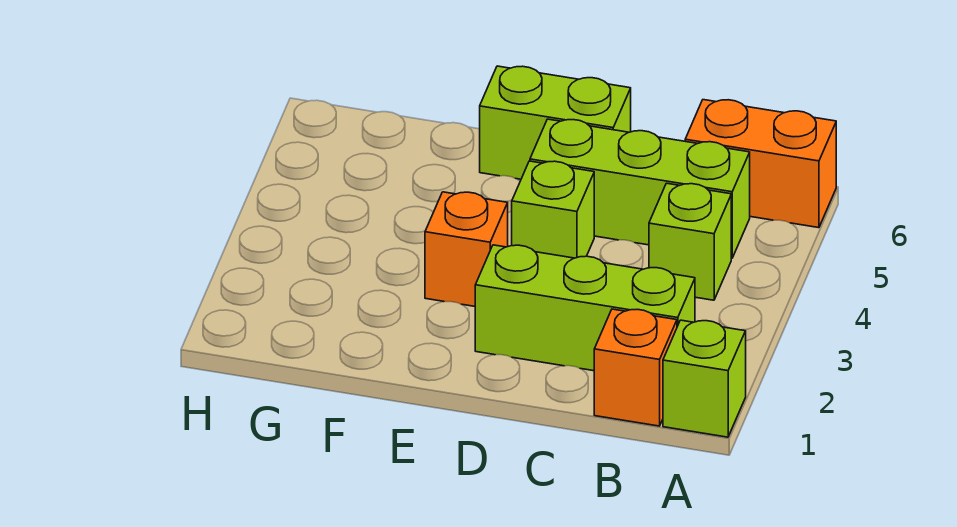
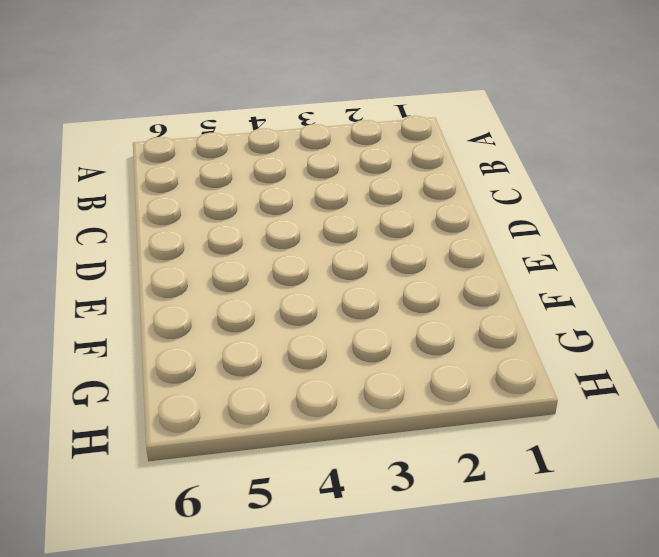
none -> lime 1x1 brick [663,320,746,437]
none -> orange 1x2 brick [685,100,836,228]

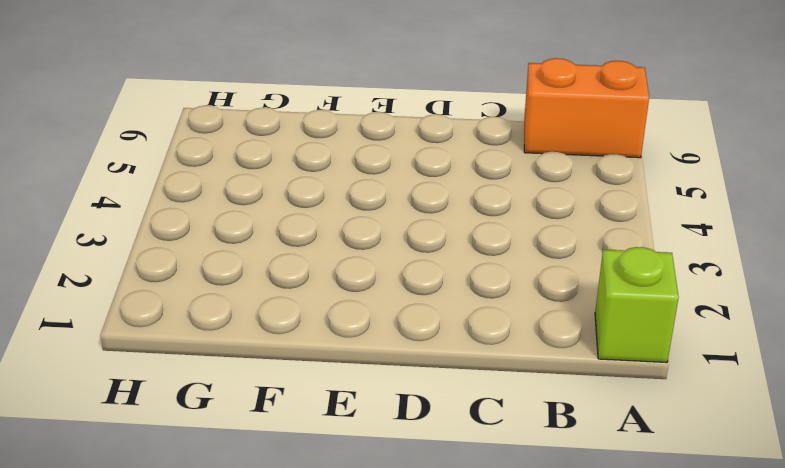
none -> orange 1x1 brick [594,309,677,426]
none -> lime 1x3 brick [475,245,695,371]

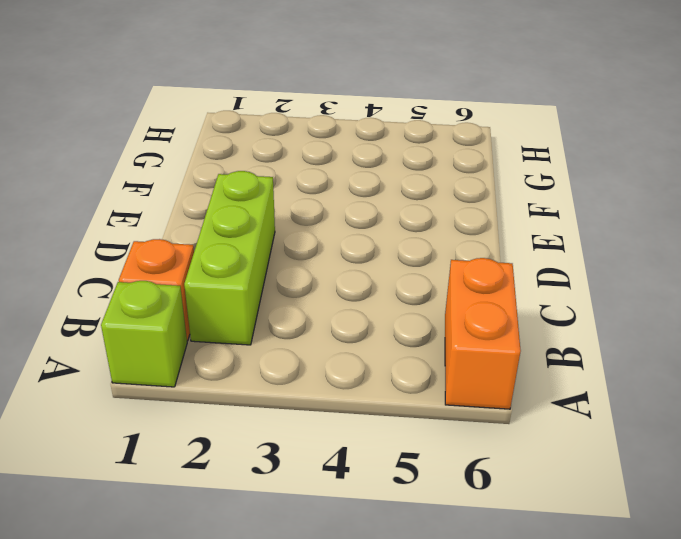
none -> lime 1x1 brick [649,183,731,300]
none -> lime 1x3 brick [530,119,750,258]

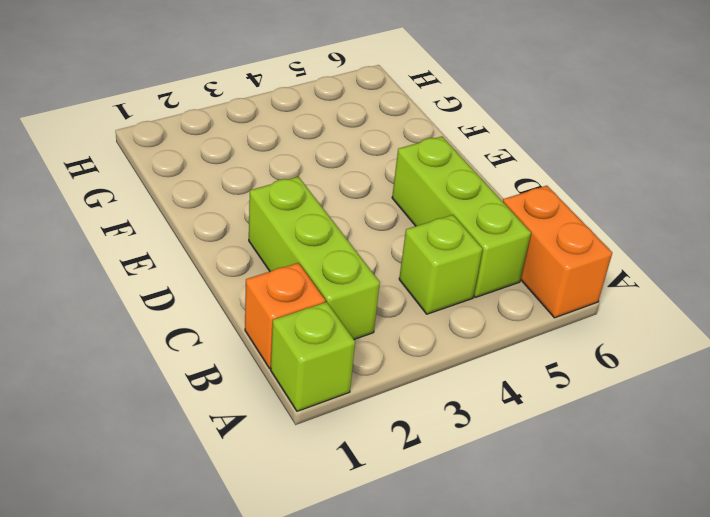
none -> lime 1x1 brick [512,161,594,258]
none -> lime 1x2 brick [480,66,631,179]

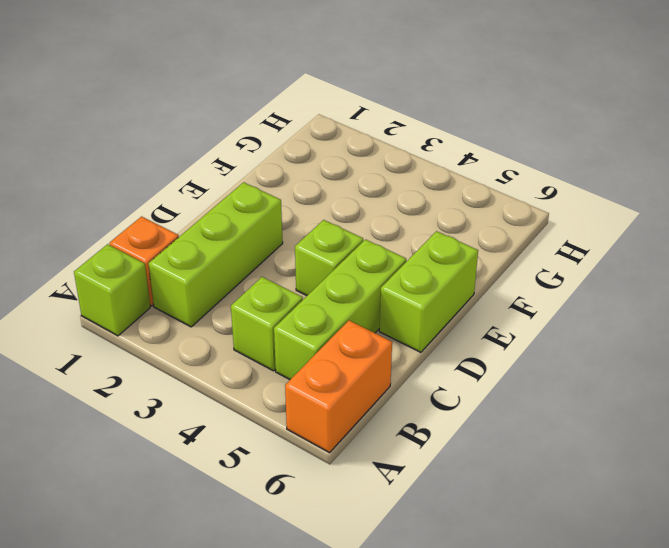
none -> orange 1x1 brick [425,192,508,306]

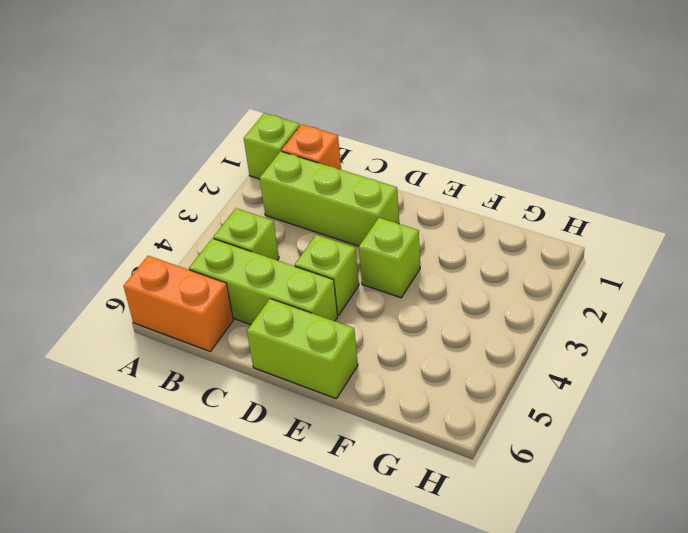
lime 1x1 brick [359,218,420,298] -> orange 1x1 brick [425,192,508,306]

